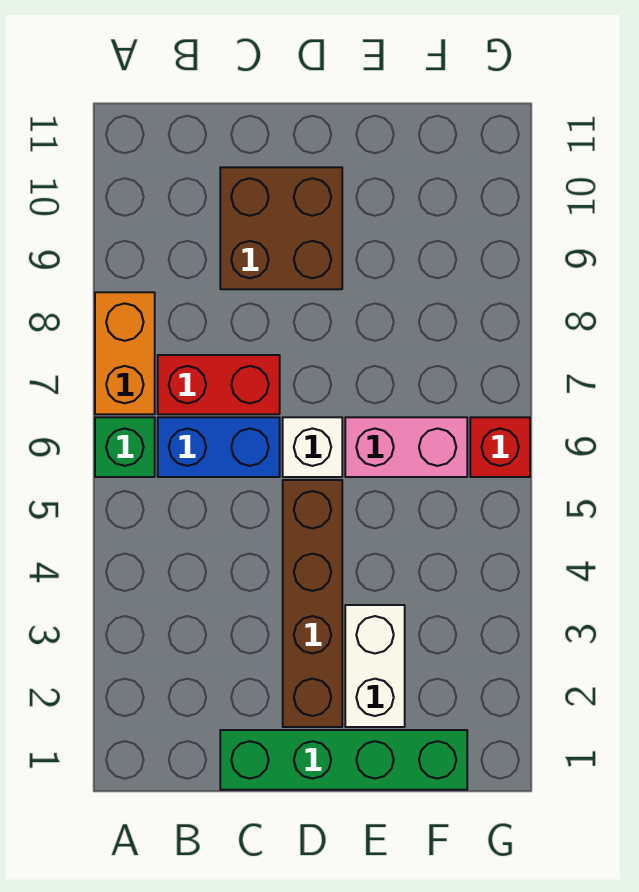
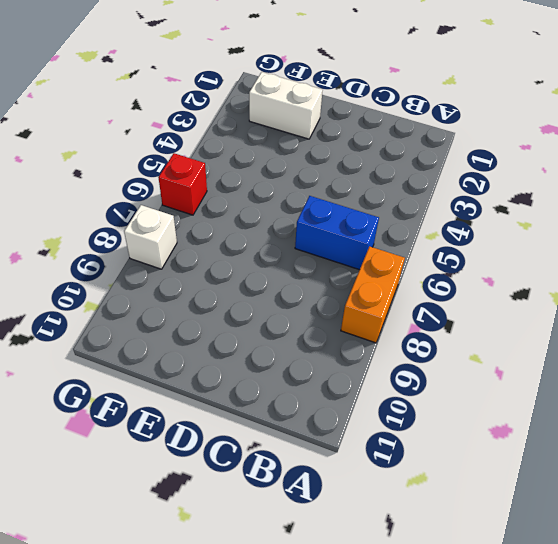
white 1x2 brick [249,72,323,139] -> white 1x2 brick turned to [345,605,405,727]
white 1x1 brick [124,205,177,269] -> white 1x1 brick moved to [283,417,342,477]
none -> green 1x1 brick [95,417,155,477]
none -> red 1x2 brick [158,355,280,414]

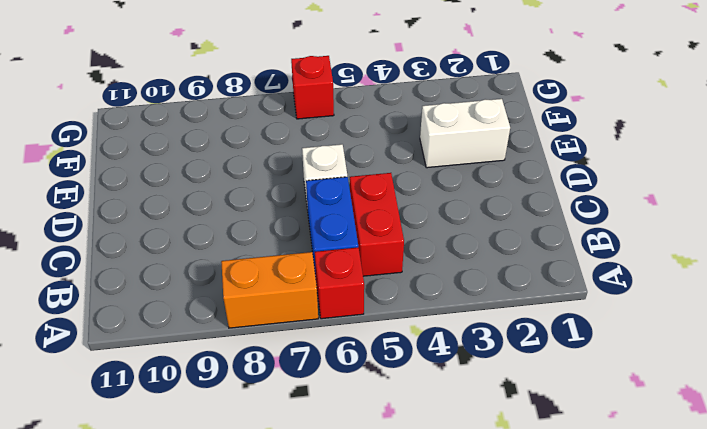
red 1x1 brick [315,247,364,319] -> green 1x1 brick [95,417,155,477]
red 1x2 brick [350,173,404,276] -> red 1x2 brick moved to [158,355,280,414]
none -> green 1x4 brick [220,730,467,790]
none -> brown 2x2 brick [220,167,342,289]

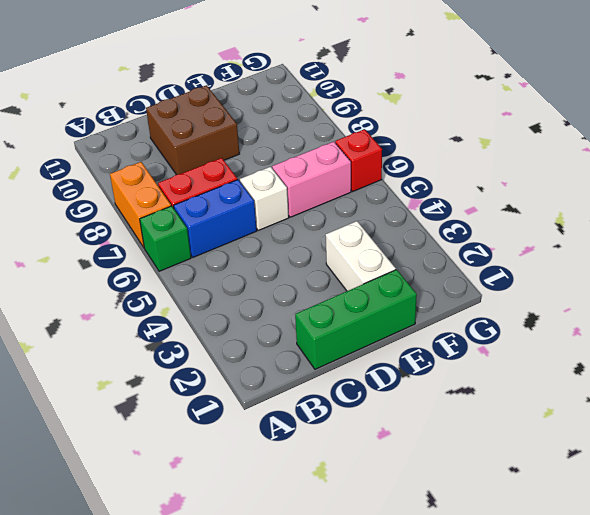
green 1x3 brick [295,270,417,369] -> green 1x4 brick [220,730,467,790]
none -> brown 1x4 brick [283,480,342,727]

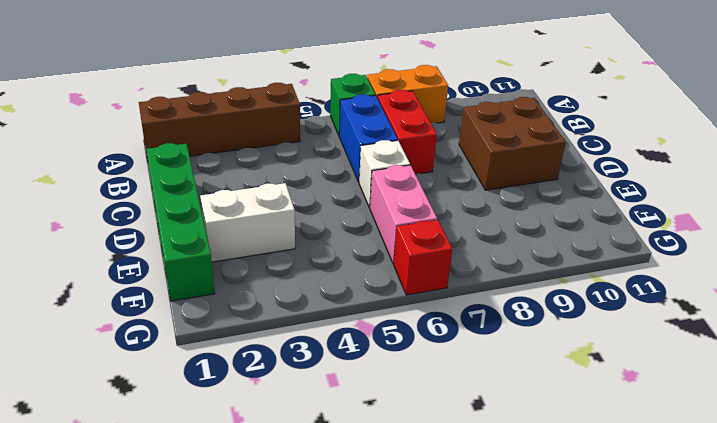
brown 1x4 brick [139,83,300,161] -> brown 1x4 brick moved to [283,480,342,727]

